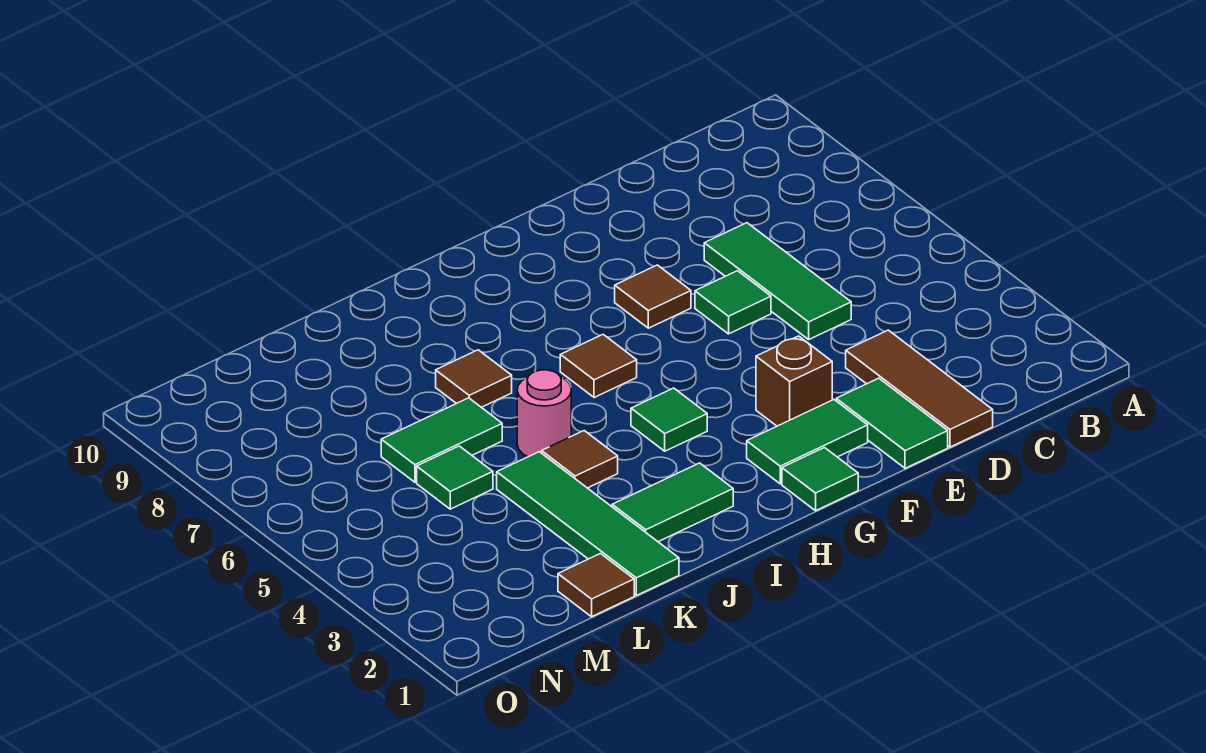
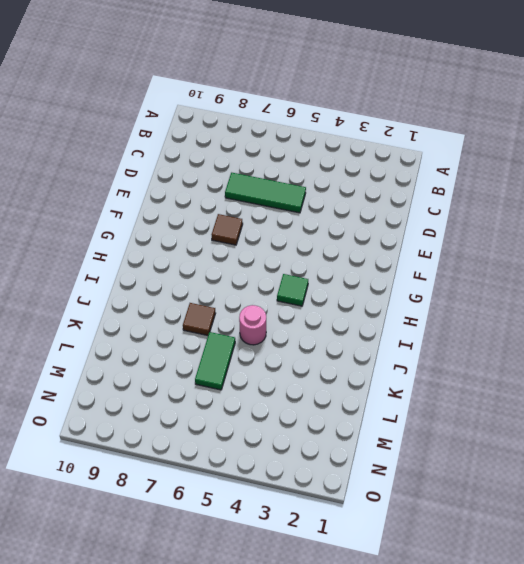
none -> brown 1x3 tile [846,330,993,447]
none -> green 1x2 tile [836,378,948,468]
none -> green 1x1 tile [695,271,771,334]

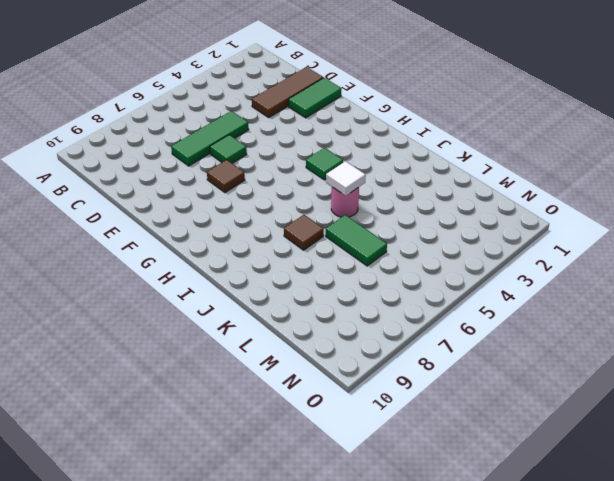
white 1x1 tile [326,161,366,196] -> none
none -> green 1x2 tile [747,400,868,484]
none -> brown 1x1 brick [756,336,832,426]
none -> green 1x1 tile [782,448,858,511]

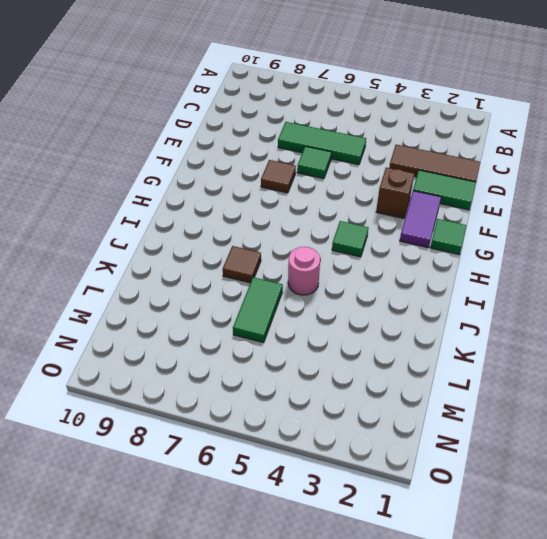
purple 1x2 tile [400,191,441,248] -> green 1x2 tile [747,400,868,484]
none -> brown 1x1 tile [560,335,637,398]
none -> green 1x2 tile [612,463,733,542]
none -> brown 1x1 tile [542,431,618,488]

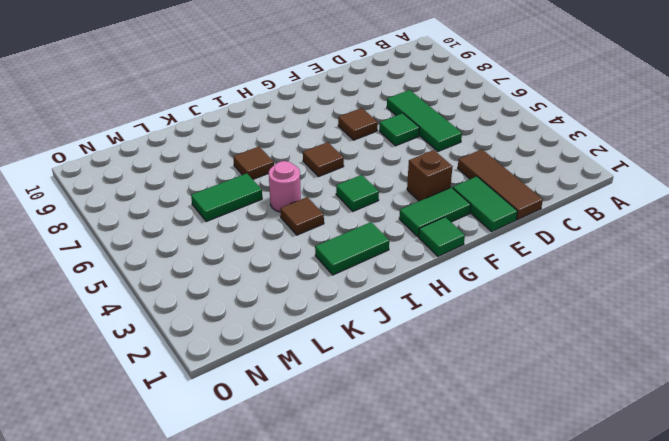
none -> green 1x4 tile [497,452,679,595]
none -> brown 1x1 tile [558,554,634,617]
none -> green 1x1 tile [417,446,493,509]

